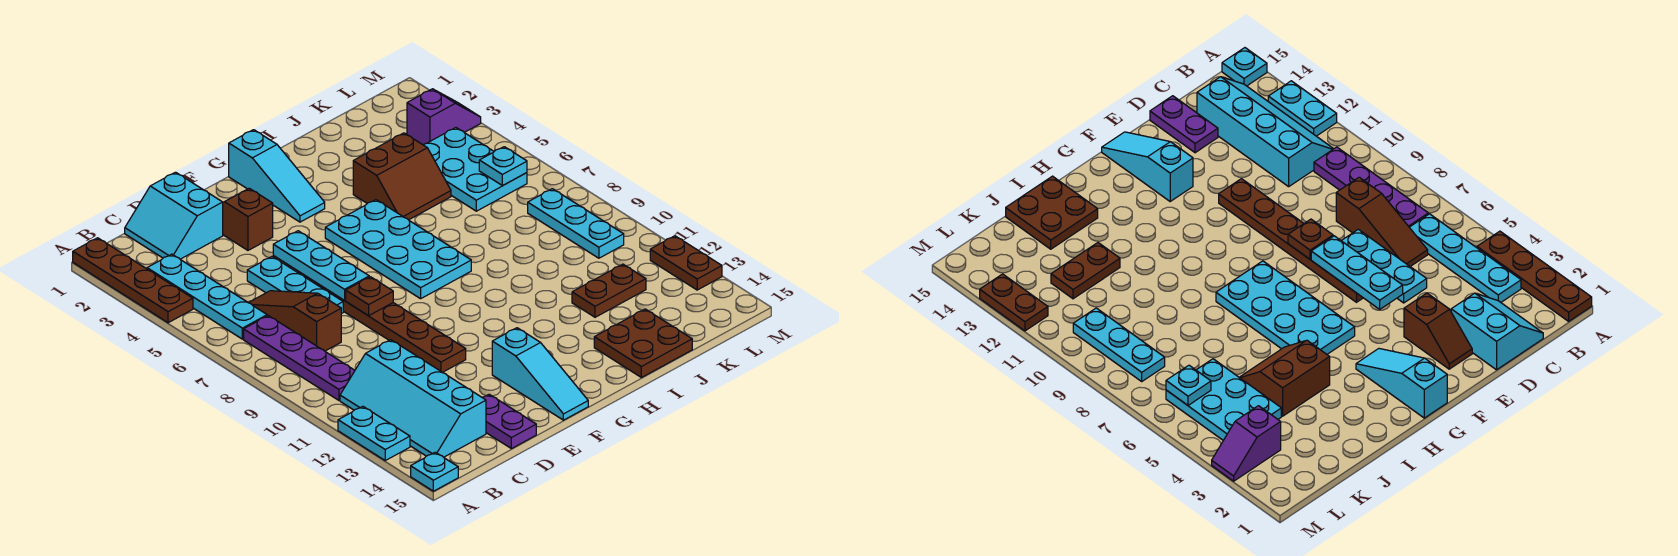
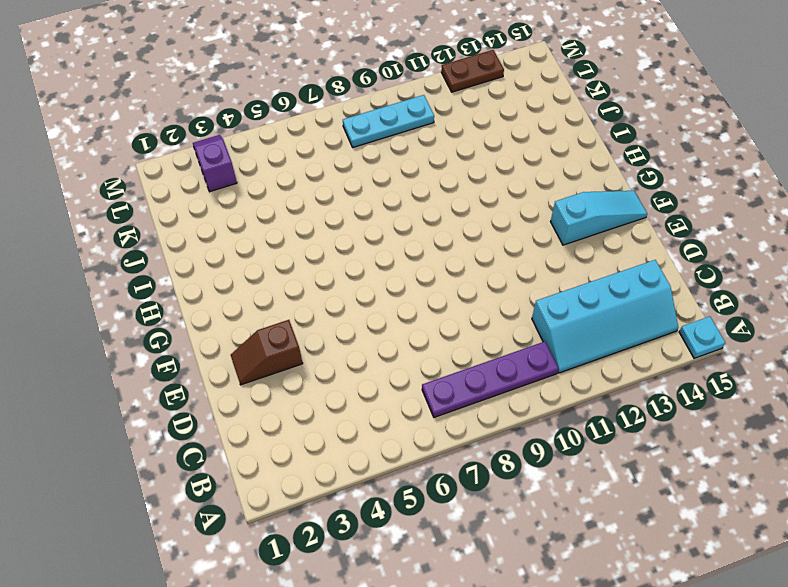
none -> brown 1x4 plate [73,238,193,323]
none -> cyan 1x2 plate [338,406,410,460]
none -> cyan 1x4 plate [147,254,267,339]

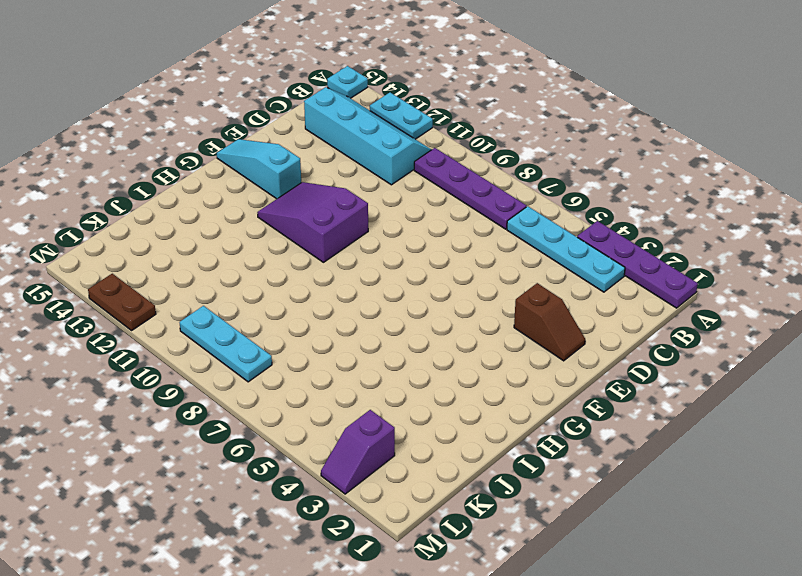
purple 1x4 plate [577,221,698,308] -> brown 1x4 plate [73,238,193,323]
purple 2x3 slope [257,182,368,262] -> none
none -> cyan 2x2 slope [125,172,223,259]
none -> brown 1x3 slope [249,291,341,351]
none -> cyan 1x3 plate [247,257,343,314]

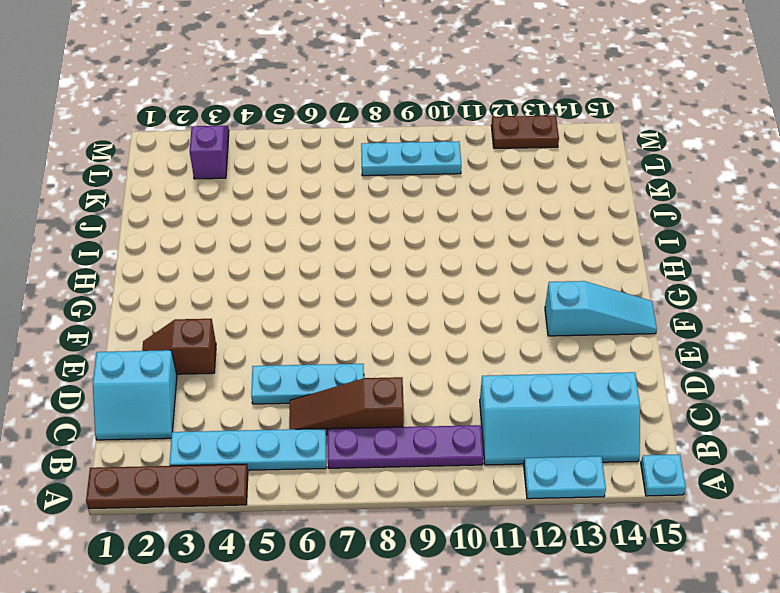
none -> purple 1x2 plate [482,394,536,449]
none -> brown 1x6 plate [297,271,466,372]
none -> cyan 1x3 slope [229,130,325,222]

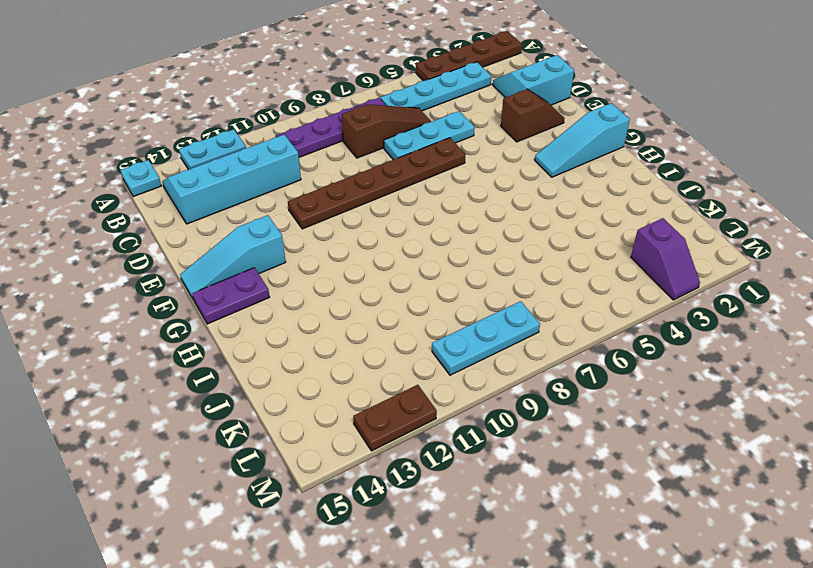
purple 1x2 plate [192,268,270,324] -> purple 1x2 plate moved to [482,394,536,449]
none -> cyan 2x4 plate [325,200,471,299]
none -> brown 2x2 slope [353,133,451,220]
none -> brown 2x2 plate [594,309,692,378]

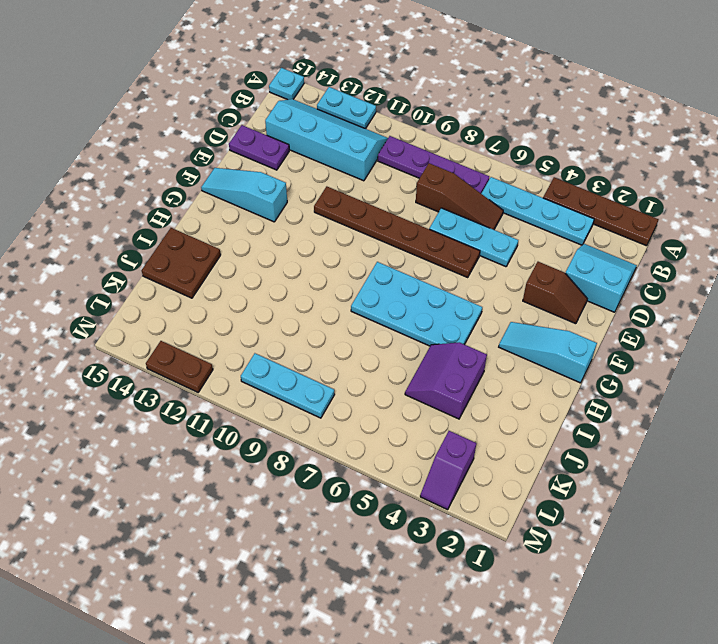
purple 2x2 slope [405,343,487,419] -> brown 2x2 slope [353,133,451,220]
none -> brown 1x2 plate [572,264,646,317]
none -> cyan 2x3 plate [423,128,527,211]
none -> cyan 1x3 plate [273,231,369,300]

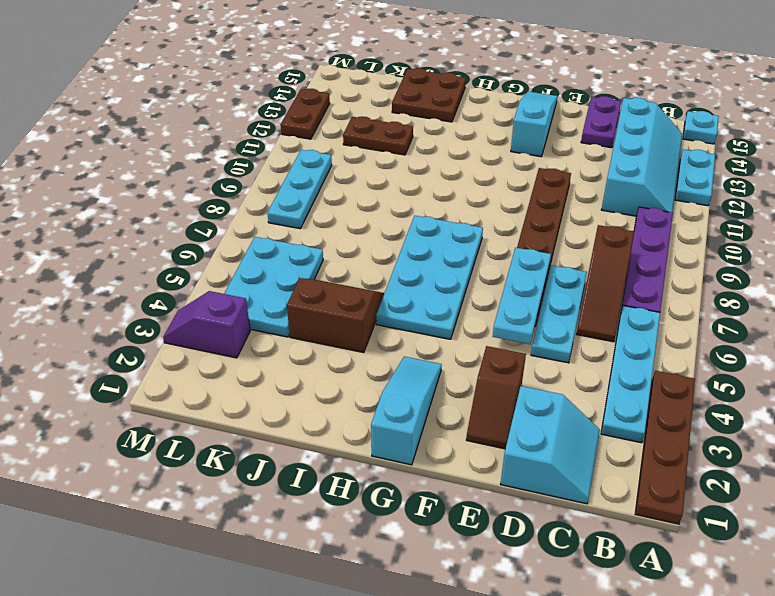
none -> brown 1x1 plate [346,277,393,316]
none -> cyan 1x1 plate [479,147,527,185]

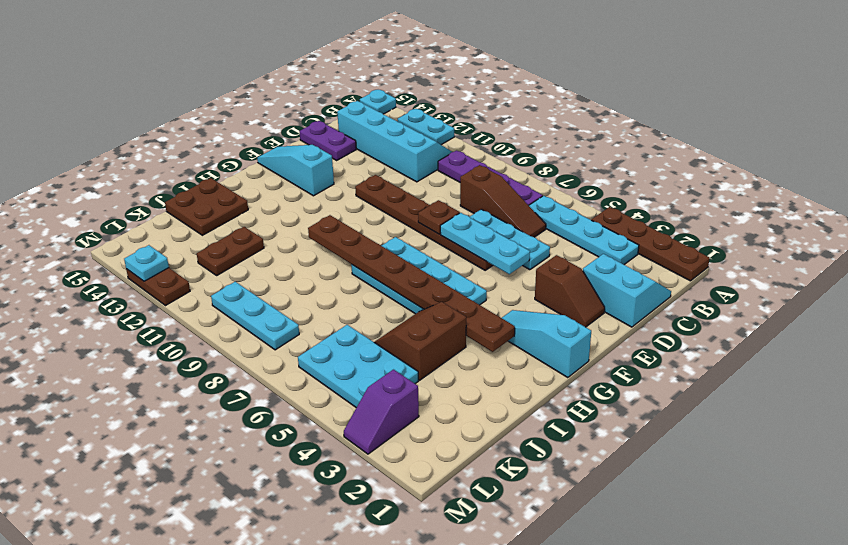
brown 1x8 plate [308,215,515,352] -> none
cyan 1x1 plate [124,245,169,281] -> cyan 1x1 plate moved to [479,147,527,185]

